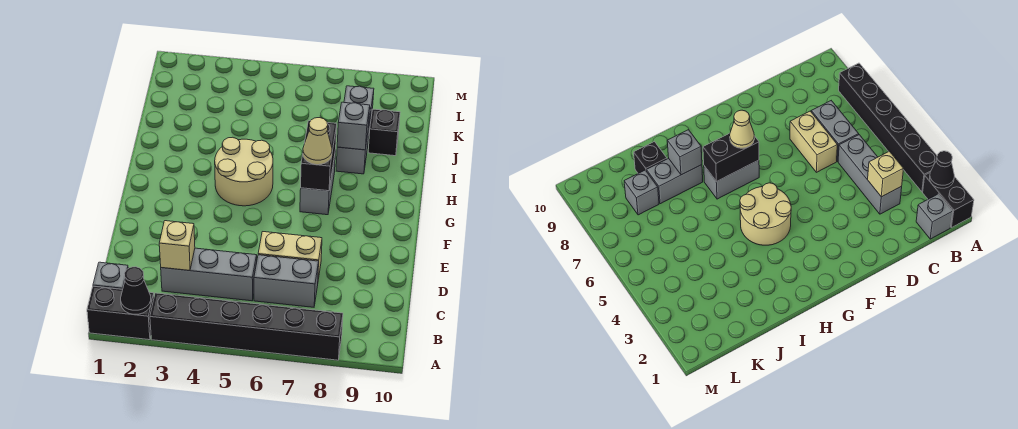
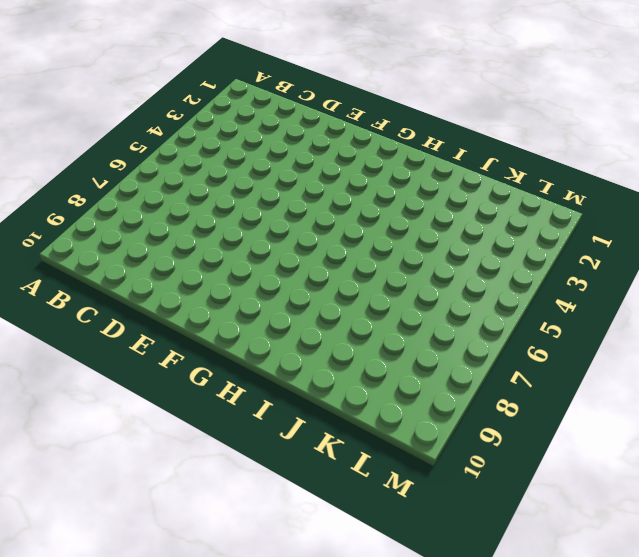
none -> black 1x2 brick [87,286,154,340]
none -> black 1x6 brick [150,293,343,360]
none -> grey 1x1 brick [93,262,128,289]

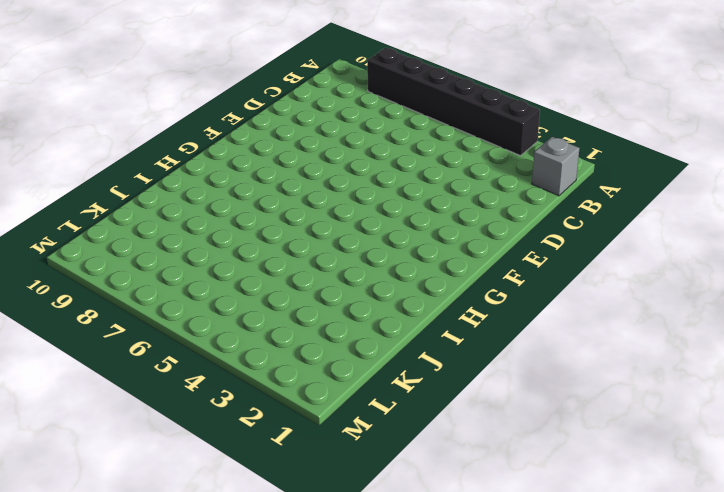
none -> black 1x2 brick [87,286,154,340]
none -> grey 1x3 brick [161,248,257,301]
none -> grey 1x2 brick [254,255,319,307]

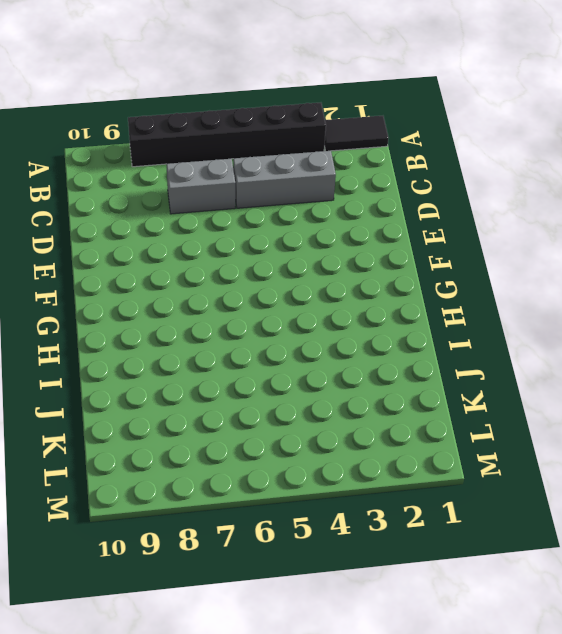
black 1x2 tile [324,116,388,151] -> black 1x2 brick [87,286,154,340]
none -> grey 1x1 brick [93,262,128,289]
none -> tan 1x2 brick [258,232,322,279]
none -> tan 2x2 round brick [215,137,273,206]

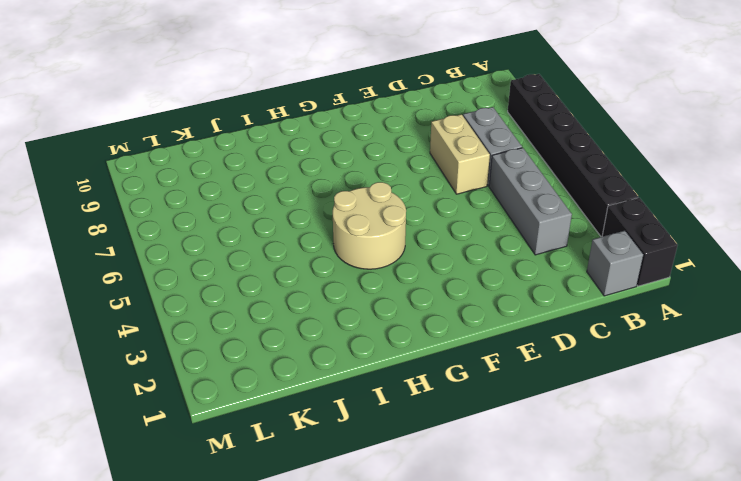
none -> grey 1x2 brick [300,150,336,215]
none -> grey 1x2 brick [336,109,371,174]
none -> black 1x1 brick [368,109,400,156]

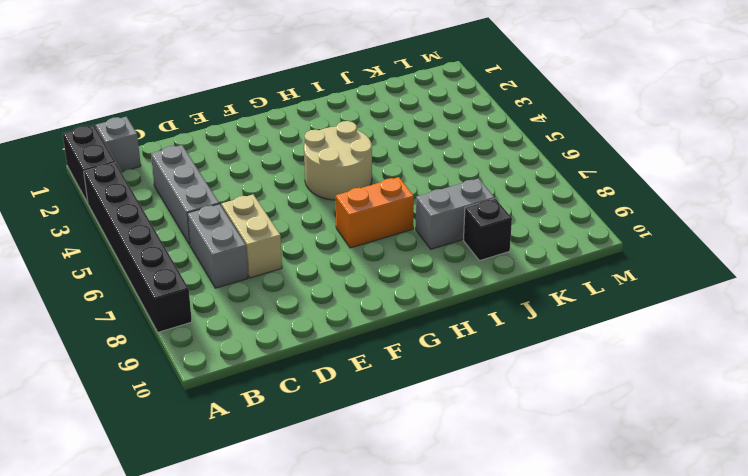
orange 1x2 brick [336,177,414,248] -> grey 1x2 brick [300,150,336,215]
none -> grey 1x1 brick [344,86,374,123]
none -> black 1x1 cone [121,267,151,314]
none -> tan 1x1 brick [159,221,195,271]

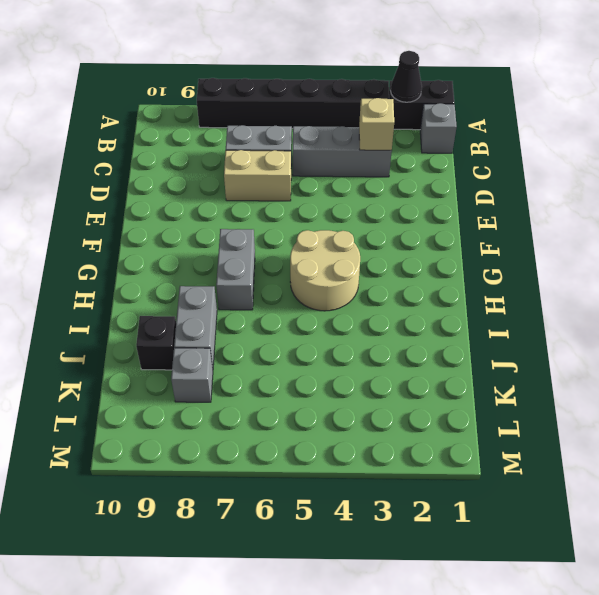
none -> black 1x2 brick [301,121,337,191]
none -> grey 1x1 brick [337,102,370,150]
none -> tan 1x1 cone [303,118,332,165]

